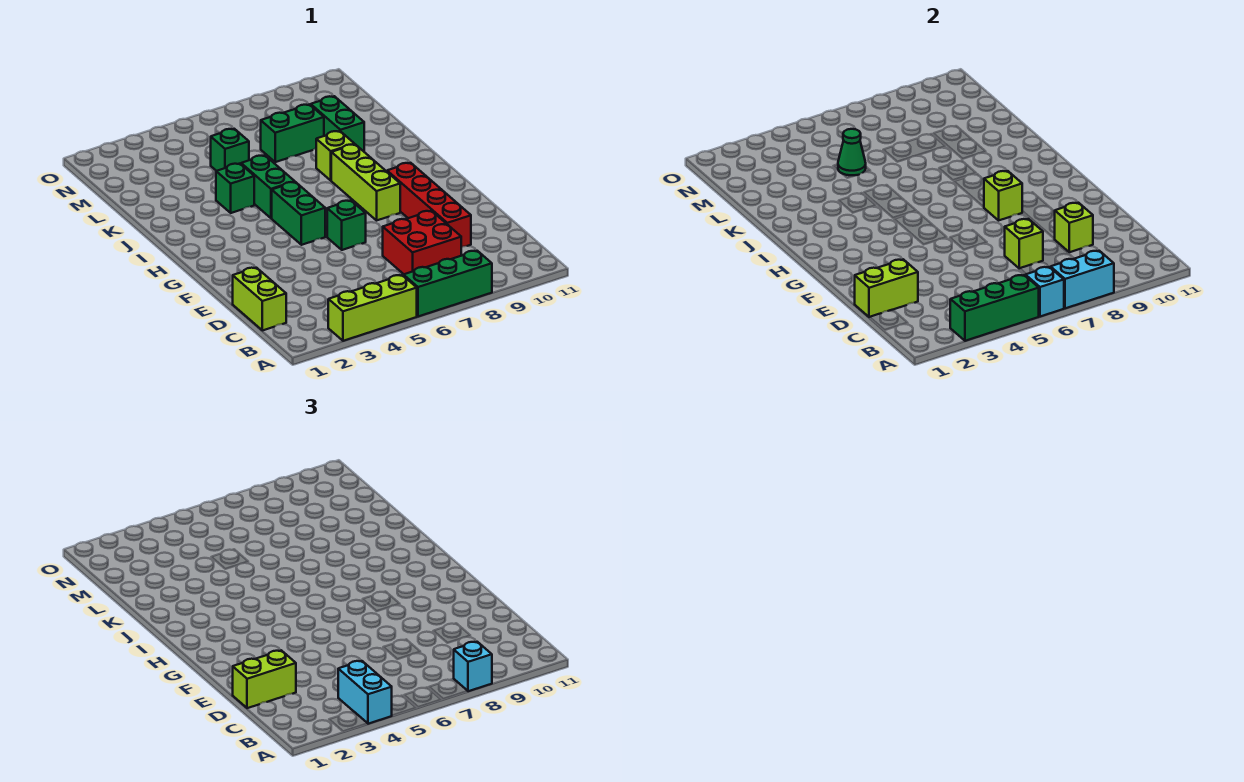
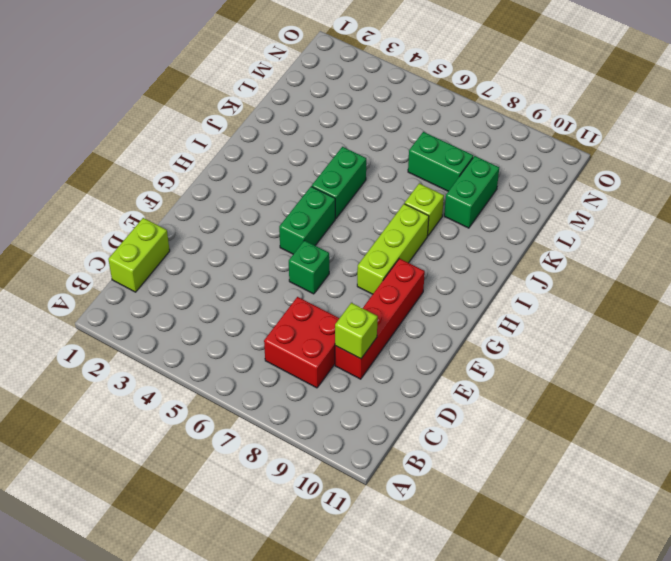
none -> lime 1x3 brick [328,275,417,341]
none -> green 1x3 brick [404,251,492,317]
none -> green 1x1 brick [216,164,254,213]

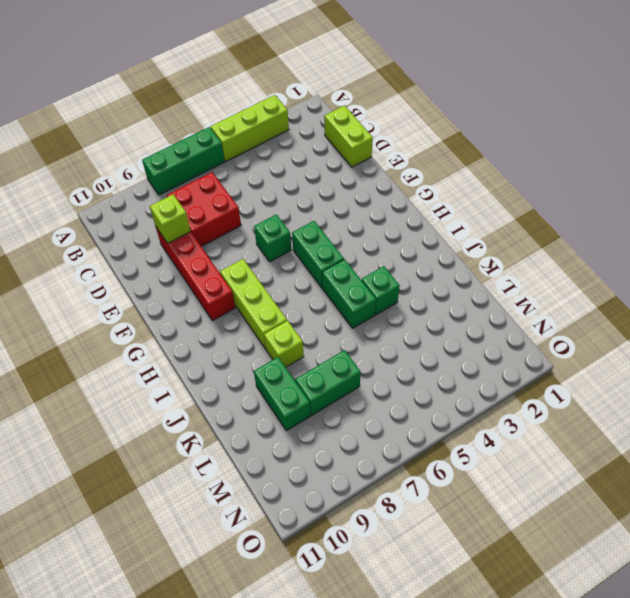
none -> green 1x1 brick [211,129,249,171]
none -> green 1x3 brick [950,275,1039,341]
none -> cyan 1x1 brick [1026,267,1064,317]

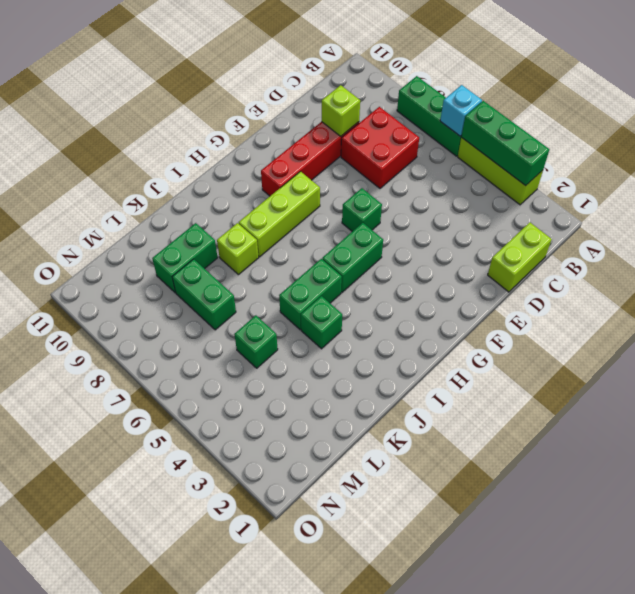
none -> cyan 1x2 brick [1051,251,1114,308]
none -> lime 1x2 brick [855,259,918,317]
none -> lime 1x1 brick [1005,219,1043,269]

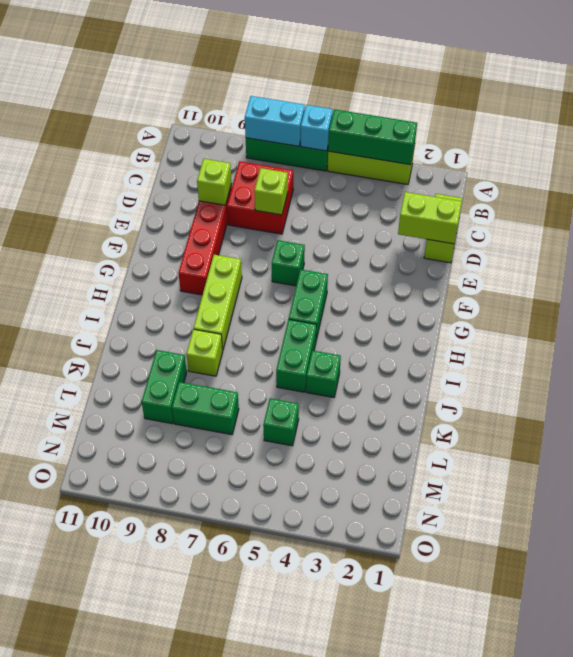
none -> lime 1x1 brick [984,171,1022,220]
none -> green 1x1 cone [838,129,866,175]
none -> cyan 1x2 brick [338,661,392,724]

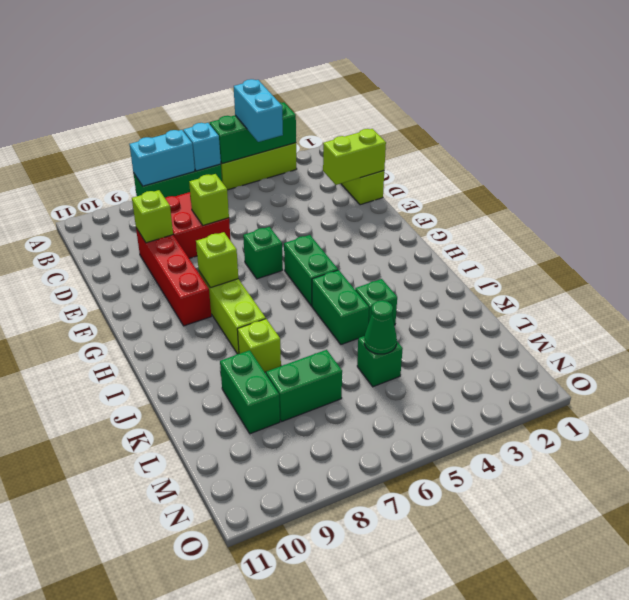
none -> cyan 1x1 brick [454,642,492,691]
none -> lime 1x2 brick [233,650,296,708]

